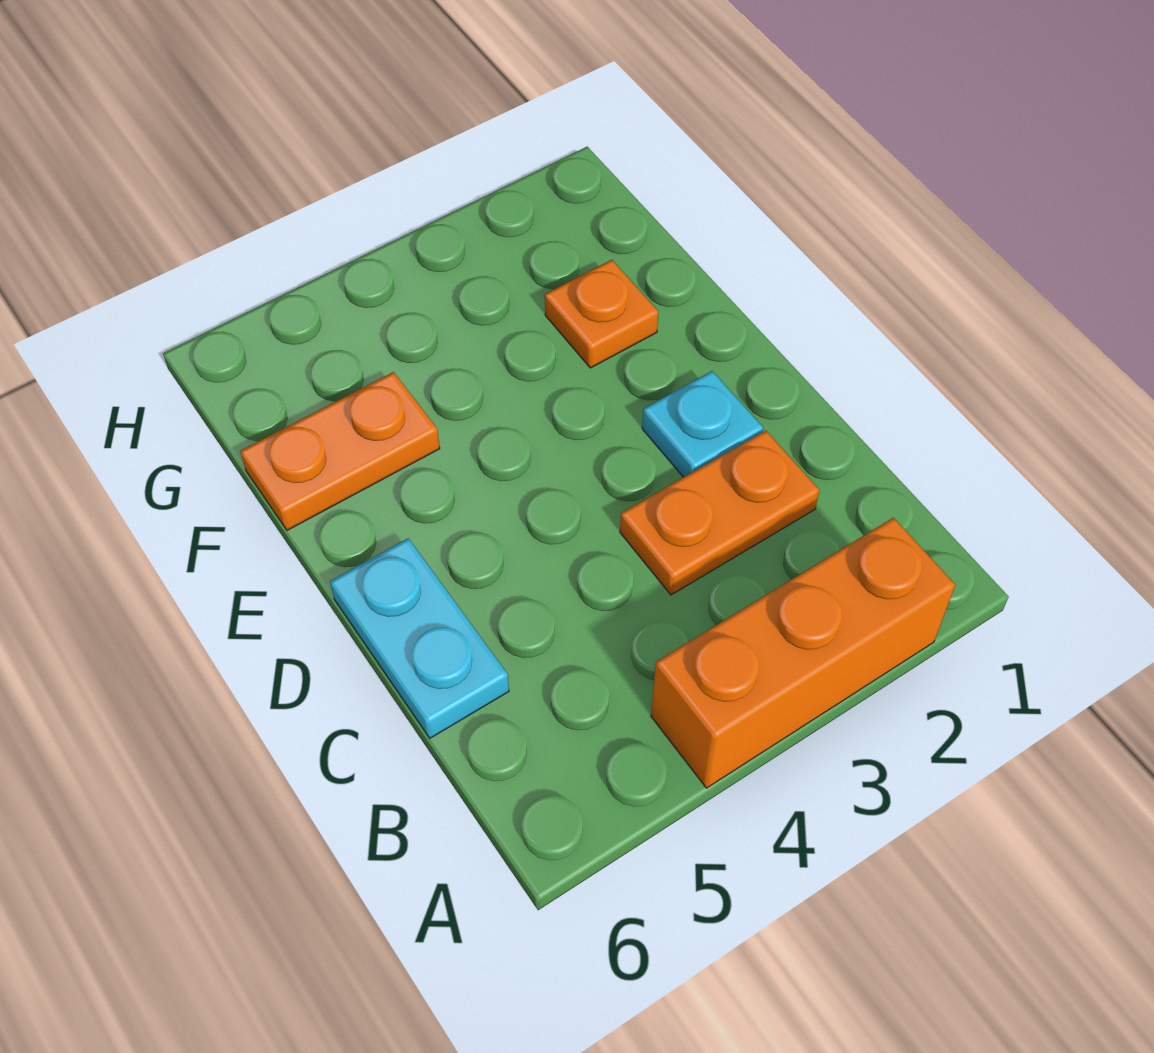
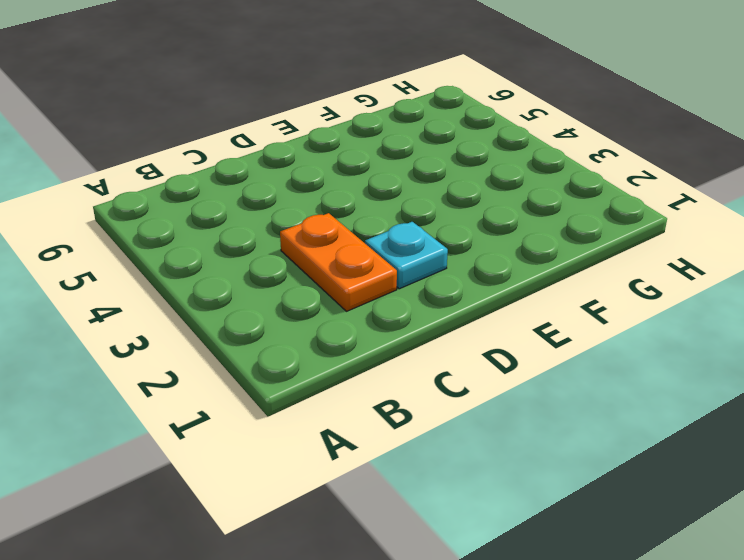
none -> orange 1x3 brick [651,518,955,788]
none -> cyan 1x2 plate [330,538,509,738]

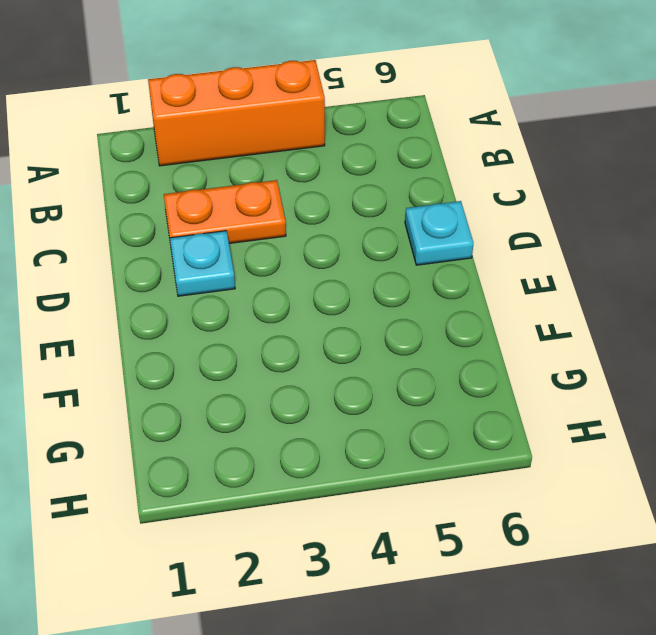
cyan 1x1 plate [405,201,474,265] -> cyan 1x2 plate [330,538,509,738]
none -> orange 1x1 plate [545,260,658,368]
none -> orange 1x2 plate [240,372,440,530]

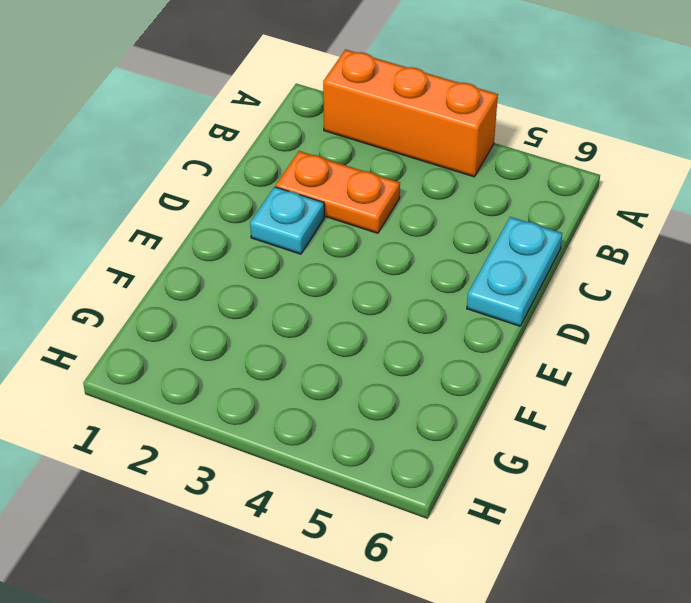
none -> orange 1x1 plate [545,260,658,368]
none -> orange 1x2 plate [240,372,440,530]

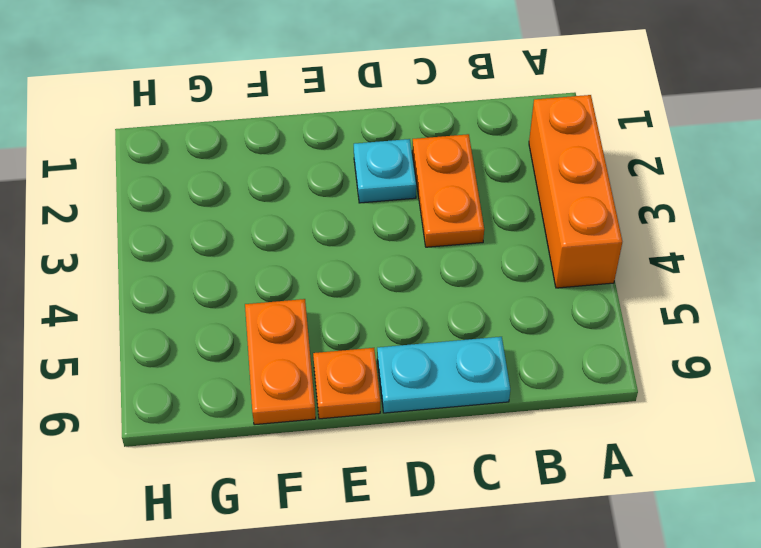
orange 1x1 plate [313,348,380,419] -> orange 1x1 plate moved to [545,260,658,368]

